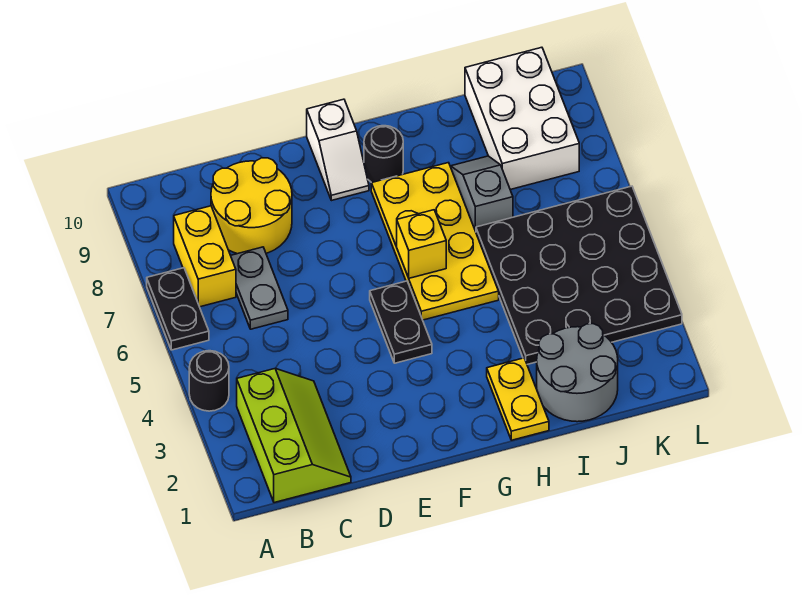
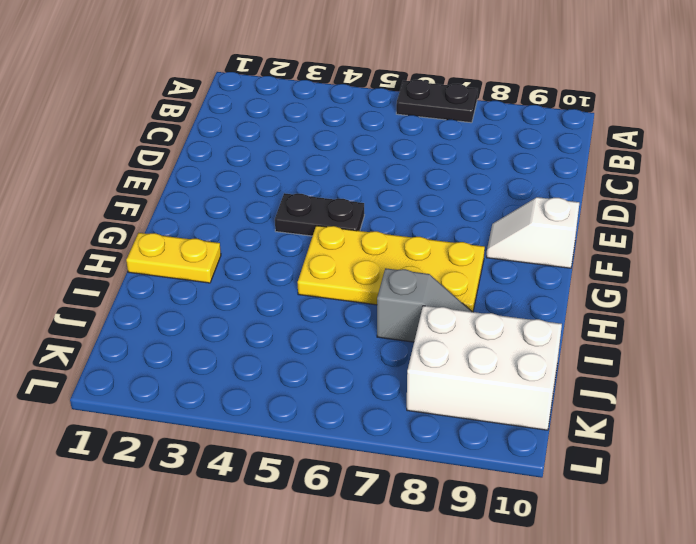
none -> black 1x1 round brick [189,351,229,411]
none -> lime 2x3 slope [237,369,351,503]
none -> yellow 1x2 brick [174,206,236,307]

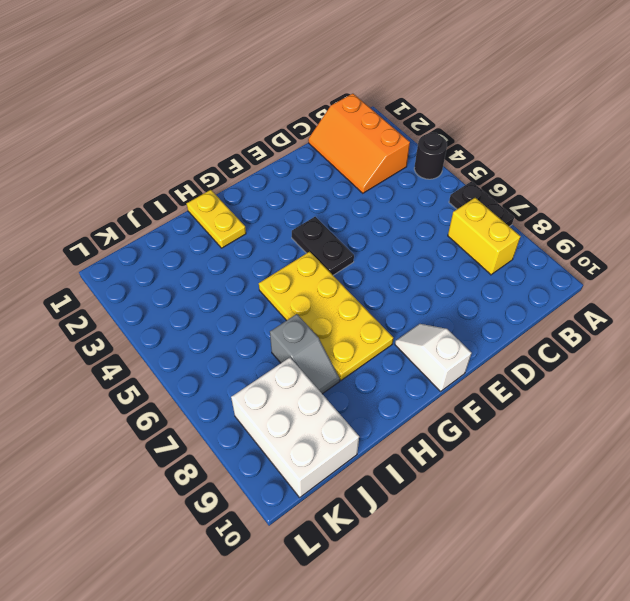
orange 2x3 slope [308,94,410,193] -> lime 2x3 slope [237,369,351,503]
none -> grey 1x2 plate [231,247,288,329]
none -> yellow 2x2 round brick [211,158,292,254]
none -> black 1x1 round brick [364,126,403,183]

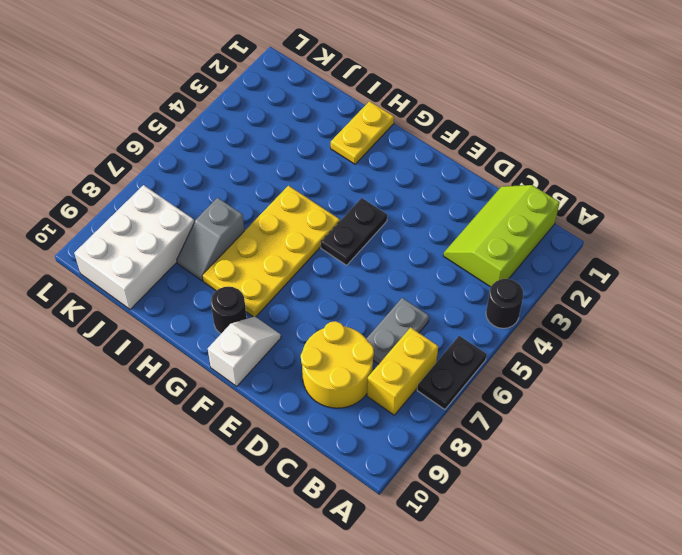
none -> grey 2x2 round brick [537,324,618,422]
none -> black 4x4 plate [476,186,682,364]
none -> yellow 1x1 brick [397,210,446,278]

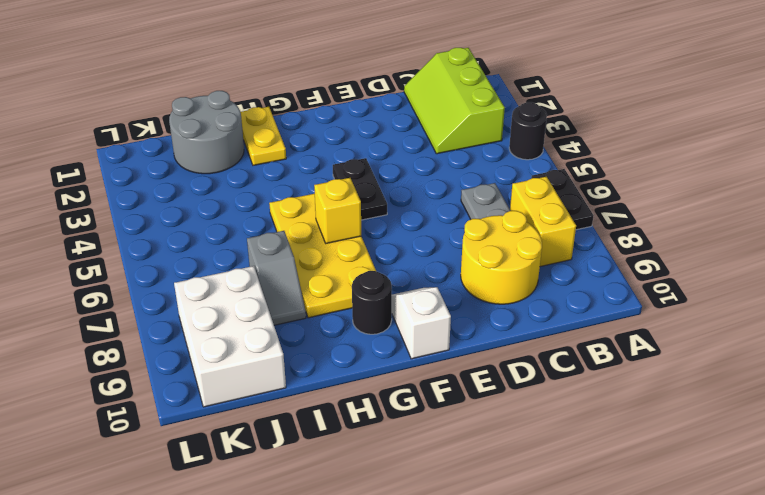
none -> black 4x4 plate [476,186,682,364]

